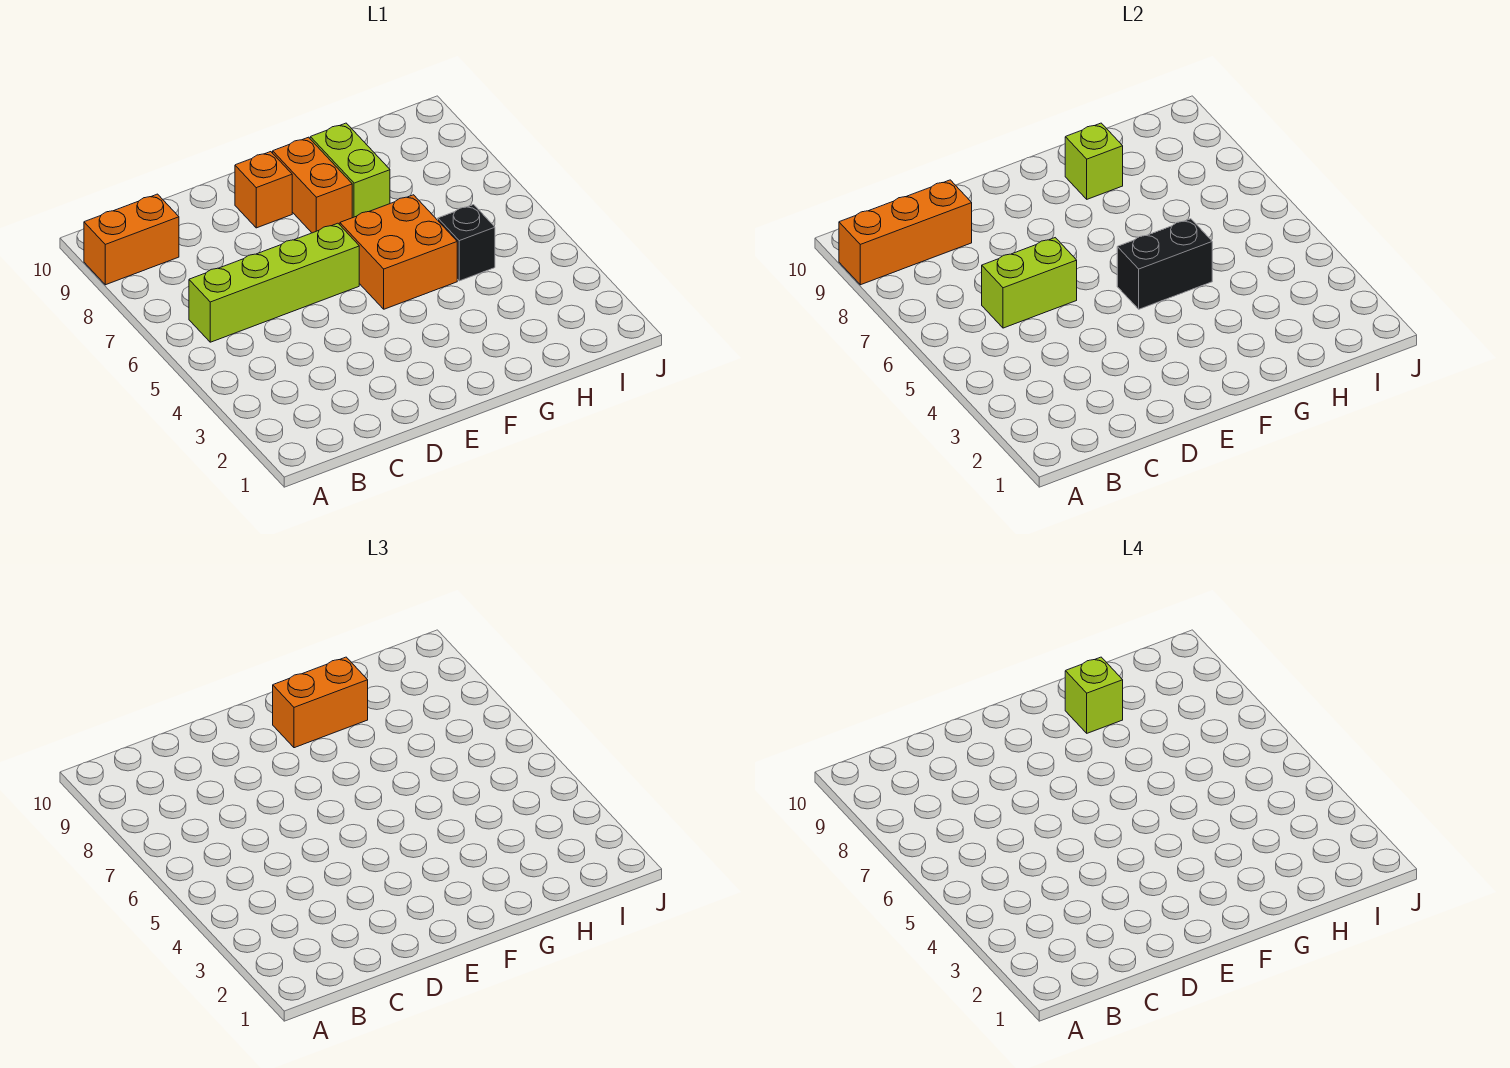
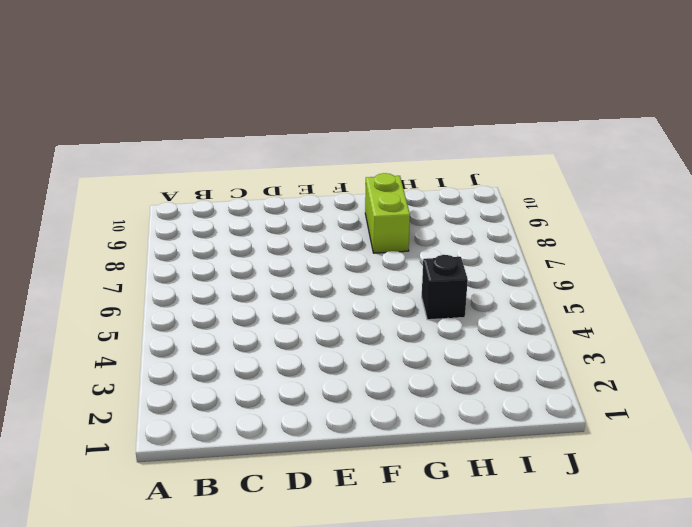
none -> orange 1x2 brick [84,194,179,285]
none -> lime 1x4 brick [189,223,359,342]
none -> orange 1x1 brick [235,152,292,228]

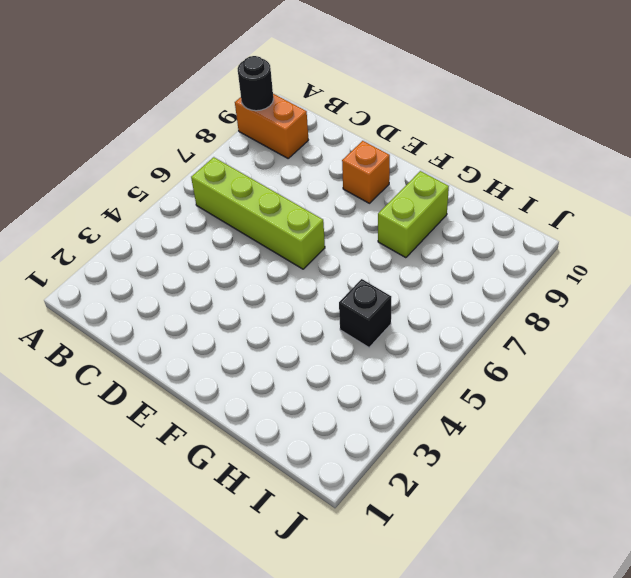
black 1x1 round brick [238,56,274,111] -> orange 1x3 brick [839,180,972,285]
none -> orange 2x2 brick [340,195,457,309]
none -> orange 1x2 brick [273,137,352,233]
none -> lime 1x2 brick [982,238,1077,328]

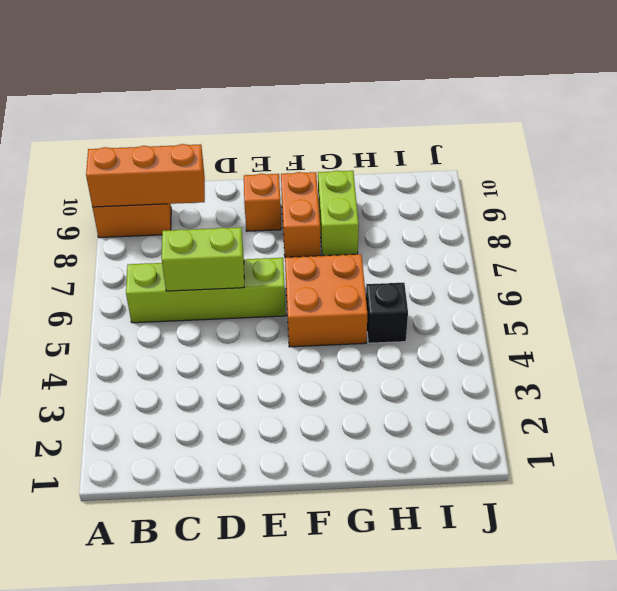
none -> black 1x2 brick [1117,219,1212,309]
none -> lime 1x1 brick [1065,123,1123,199]
none -> orange 1x2 brick [273,657,368,748]

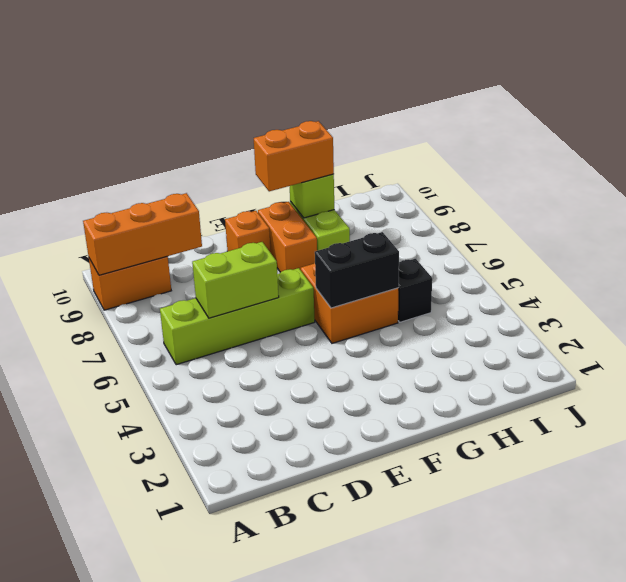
none -> lime 1x1 brick [1065,657,1123,733]

